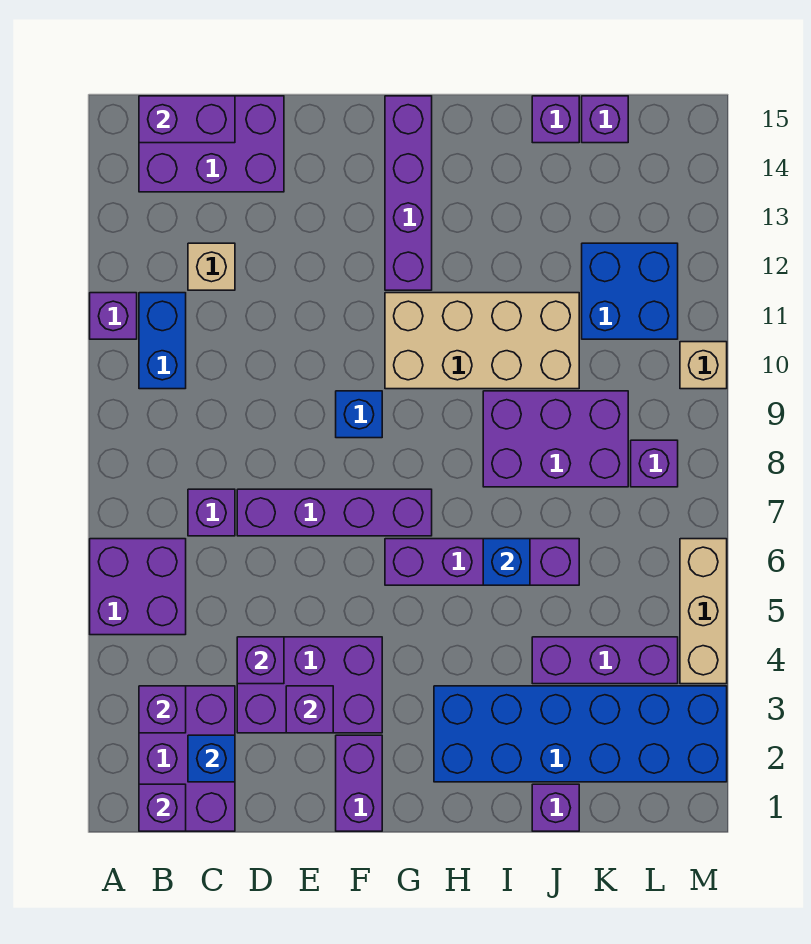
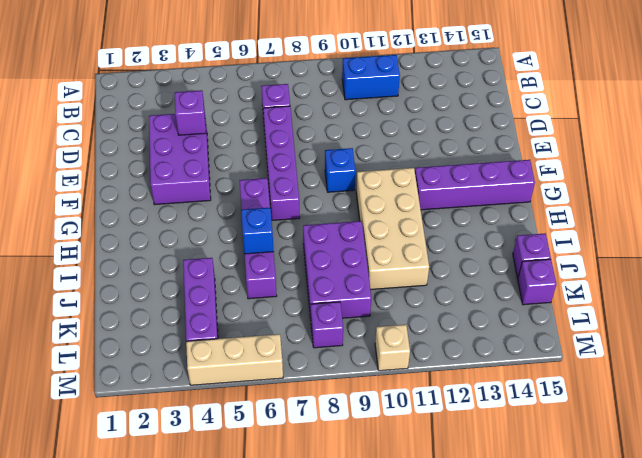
none -> purple 2x2 brick [90,539,186,635]
none -> purple 1x1 brick [90,293,137,339]
none -> purple 2x3 brick [139,686,235,831]
none -> purple 2x3 brick [139,96,284,192]

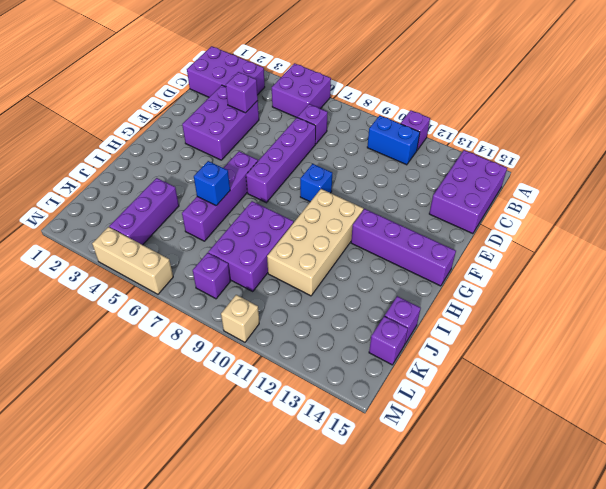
none -> tan 1x1 brick [188,243,235,290]
none -> purple 1x2 brick [336,735,382,831]
none -> blue 2x6 brick [434,686,727,782]
none -> purple 1x1 brick [532,784,579,831]

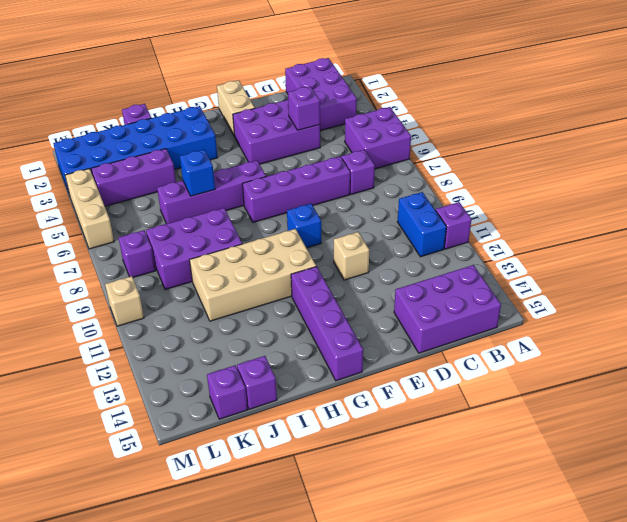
tan 1x1 brick [334,232,369,280] -> tan 1x1 brick moved to [188,243,235,290]
tan 1x2 brick [217,80,255,135] -> purple 1x2 brick [336,735,382,831]
none -> blue 2x2 brick [582,243,678,339]
none -> purple 1x1 brick [139,784,186,831]
none -> purple 1x1 brick [139,686,186,733]
none -> purple 1x2 brick [139,96,235,143]

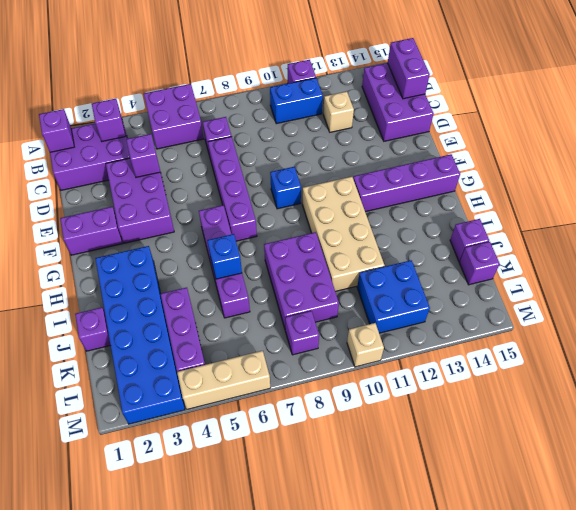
none -> blue 1x1 brick [188,735,235,782]
none -> purple 1x1 brick [286,686,333,733]

